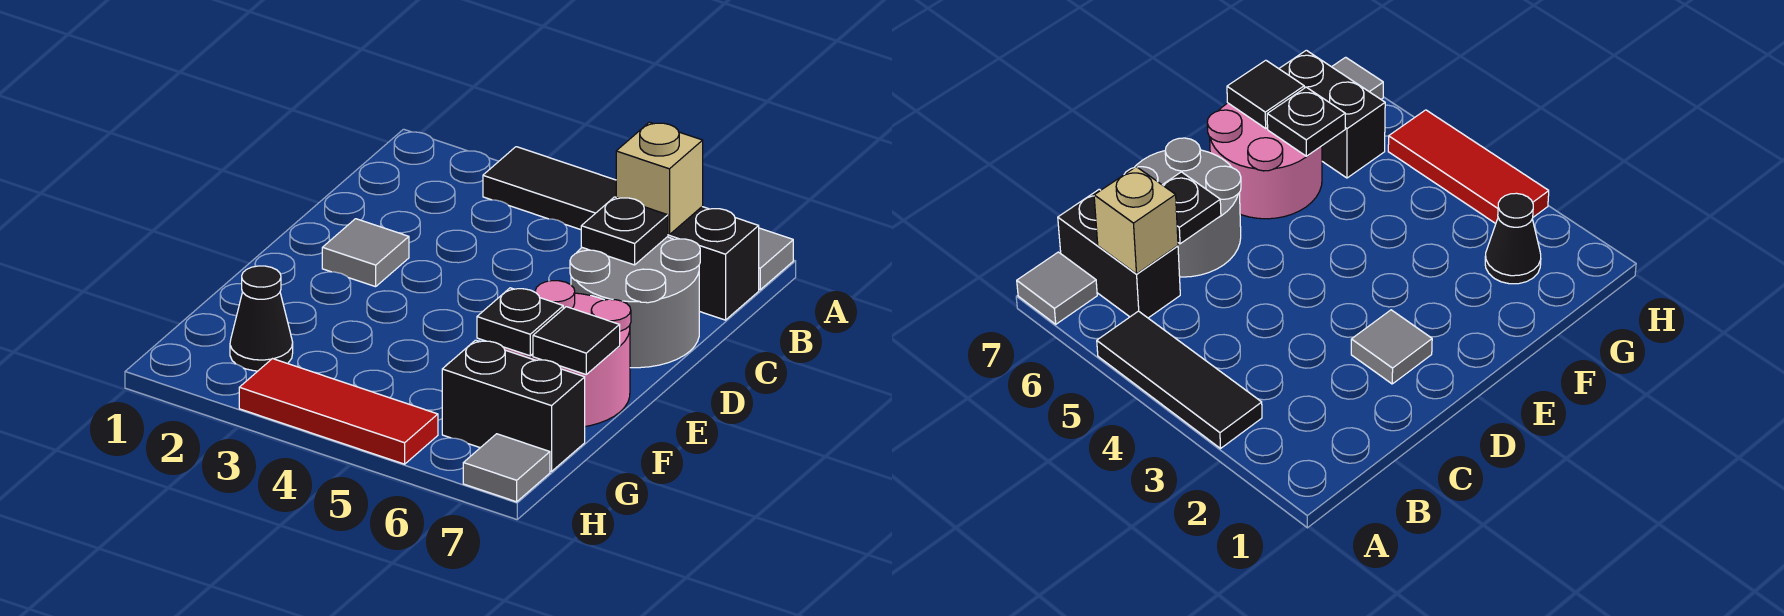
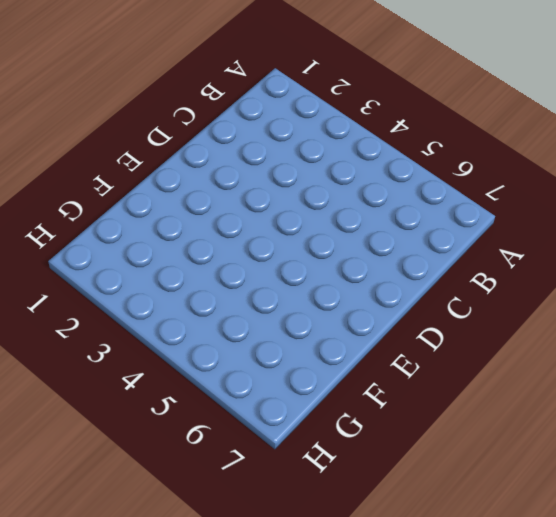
none -> black 1x3 tile [483,147,616,230]
none -> grey 1x1 tile [759,228,793,290]
none -> black 1x2 brick [668,207,759,320]

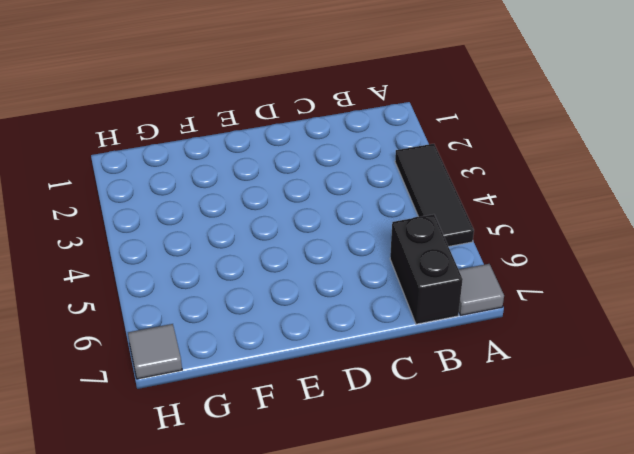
none -> grey 2x2 round brick [570,237,700,368]
none -> grey 1x1 tile [322,219,409,287]
none -> pink 2x2 round brick [503,281,631,426]

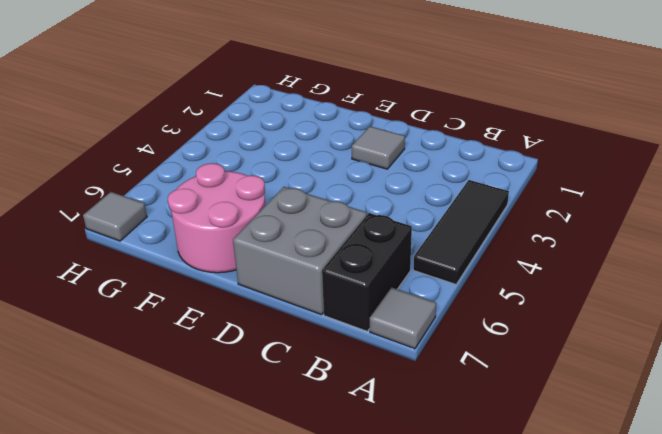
grey 2x2 brick [233,187,367,315] -> grey 2x2 round brick [570,237,700,368]
none -> black 1x1 cone [230,266,293,371]
none -> black 1x2 brick [442,340,585,472]
none -> red 1x3 tile [239,359,438,464]

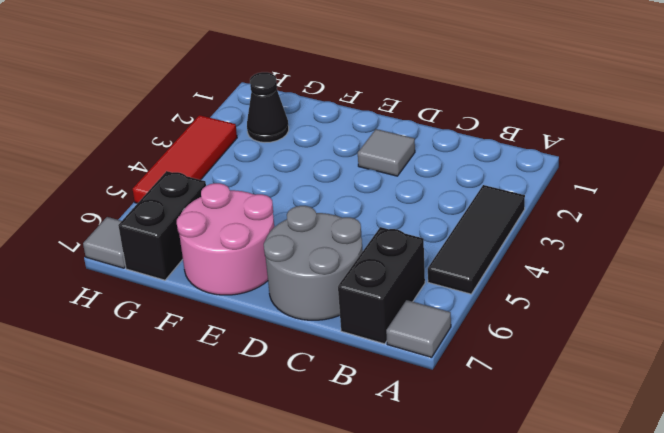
none -> tan 1x1 brick [616,122,703,235]
none -> black 1x1 plate [581,197,668,265]
none -> black 1x1 plate [477,288,563,356]

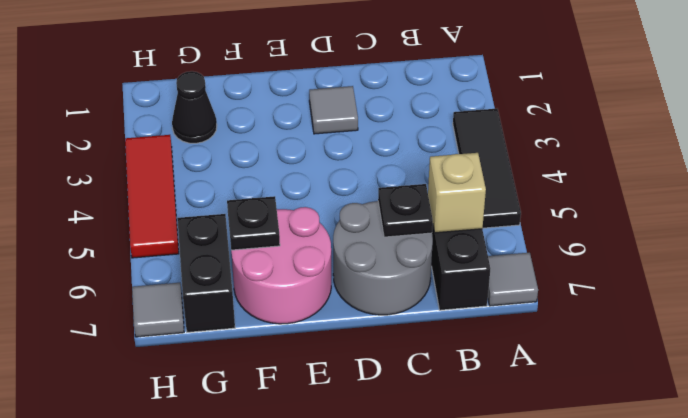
none -> black 1x1 tile [533,307,620,374]

